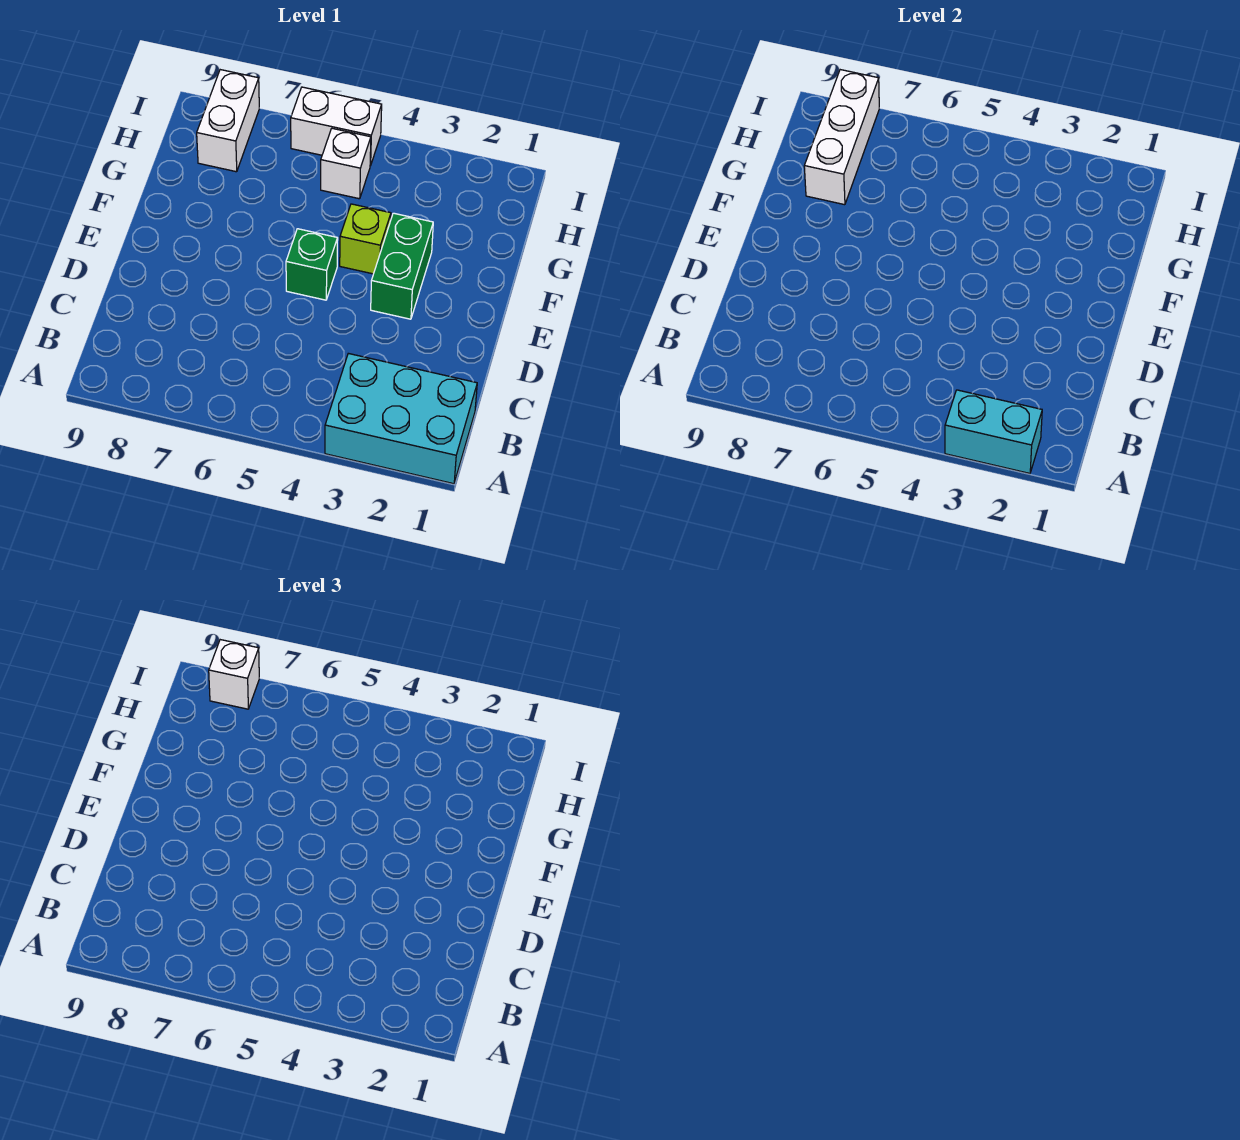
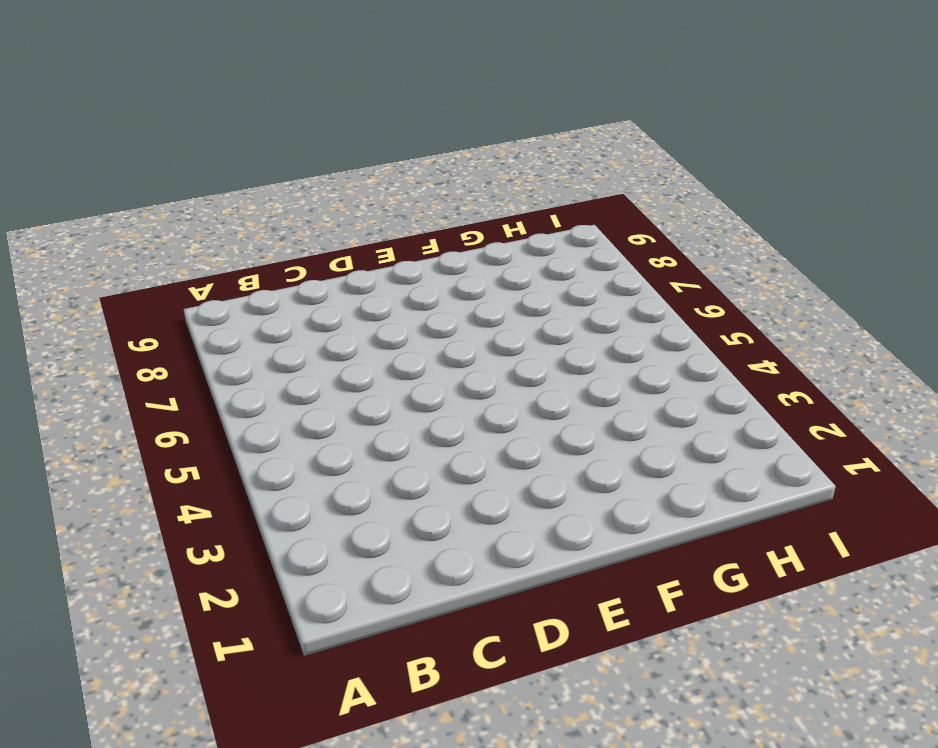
none -> cyan 2x3 brick [325,353,477,484]
none -> green 1x2 brick [371,213,433,319]

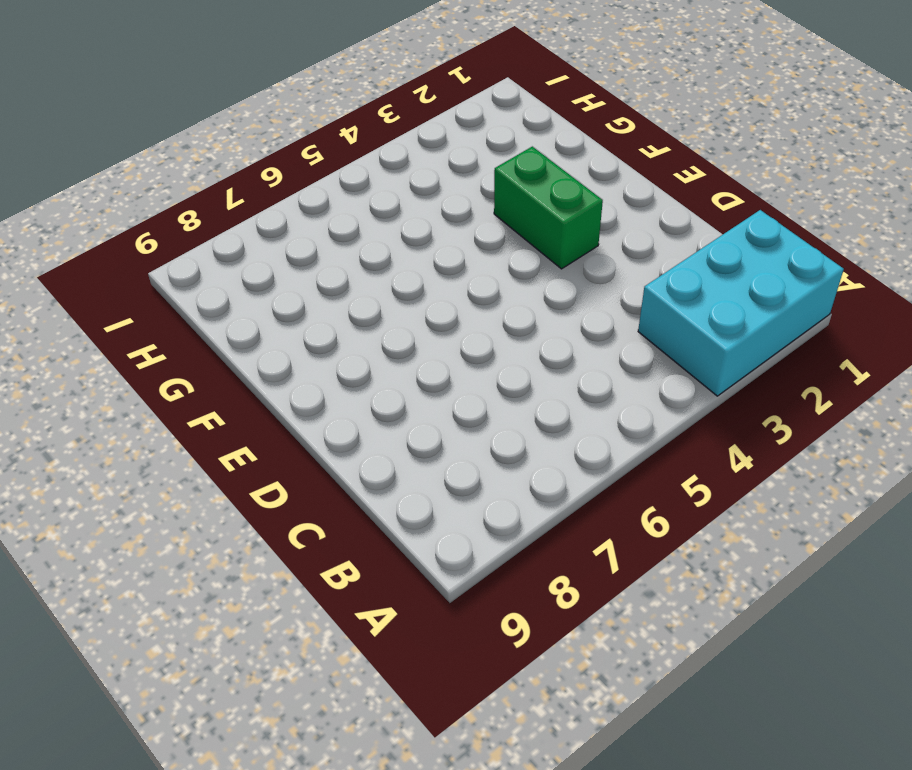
none -> green 1x1 brick [286,229,338,300]
none -> lime 1x1 brick [340,204,391,274]

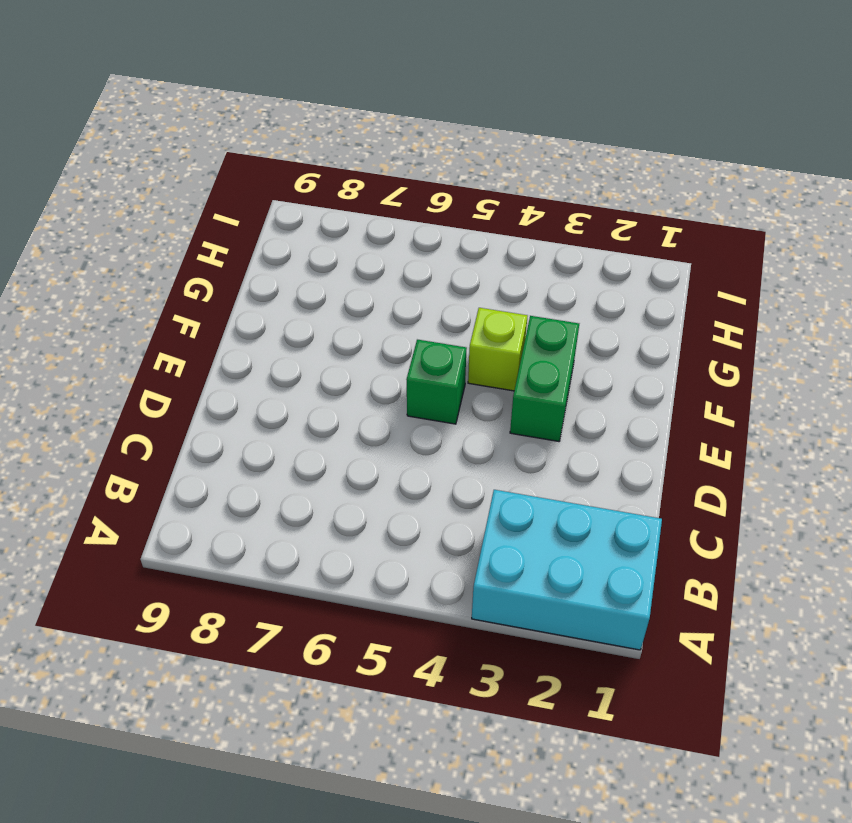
none -> white 1x1 brick [321,128,371,199]
none -> white 1x2 brick [197,70,259,172]

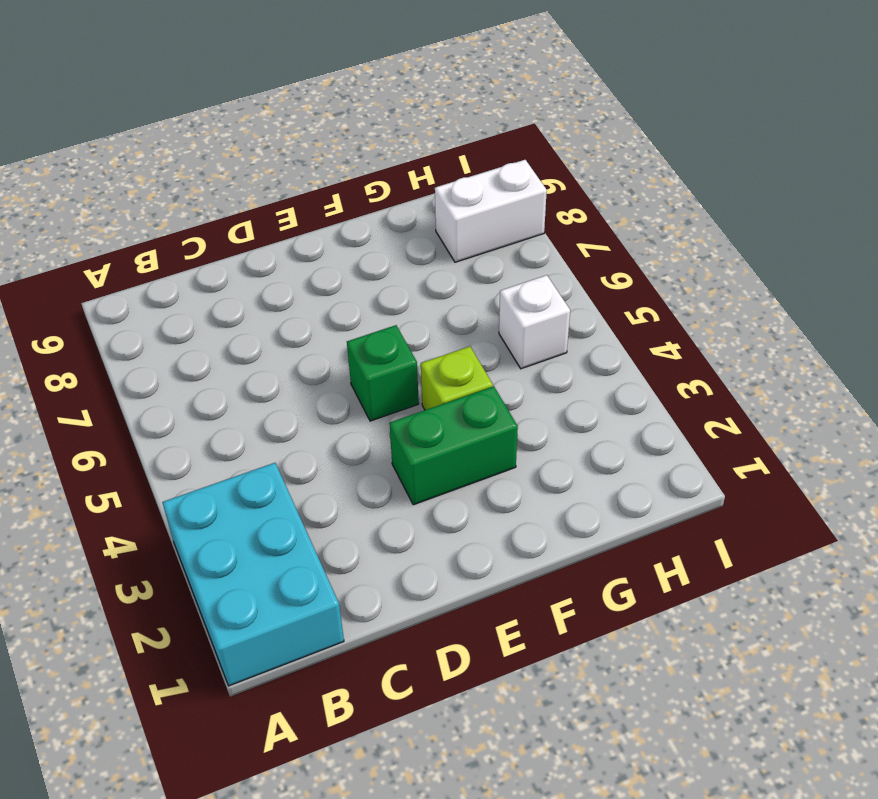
none -> white 1x2 brick [291,87,382,166]
none -> cyan 1x2 brick [945,390,1042,473]

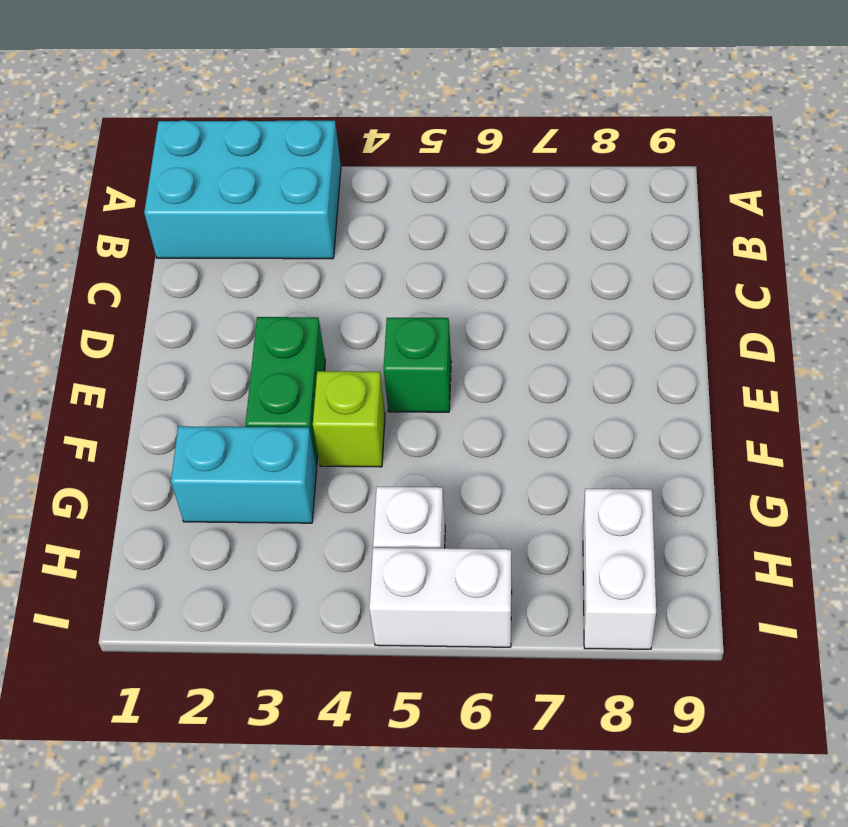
cyan 1x2 brick [171,426,317,523] -> cyan 1x2 brick moved to [945,390,1042,473]
none -> white 1x3 brick [804,70,879,205]
none -> white 1x1 brick [209,640,259,709]

